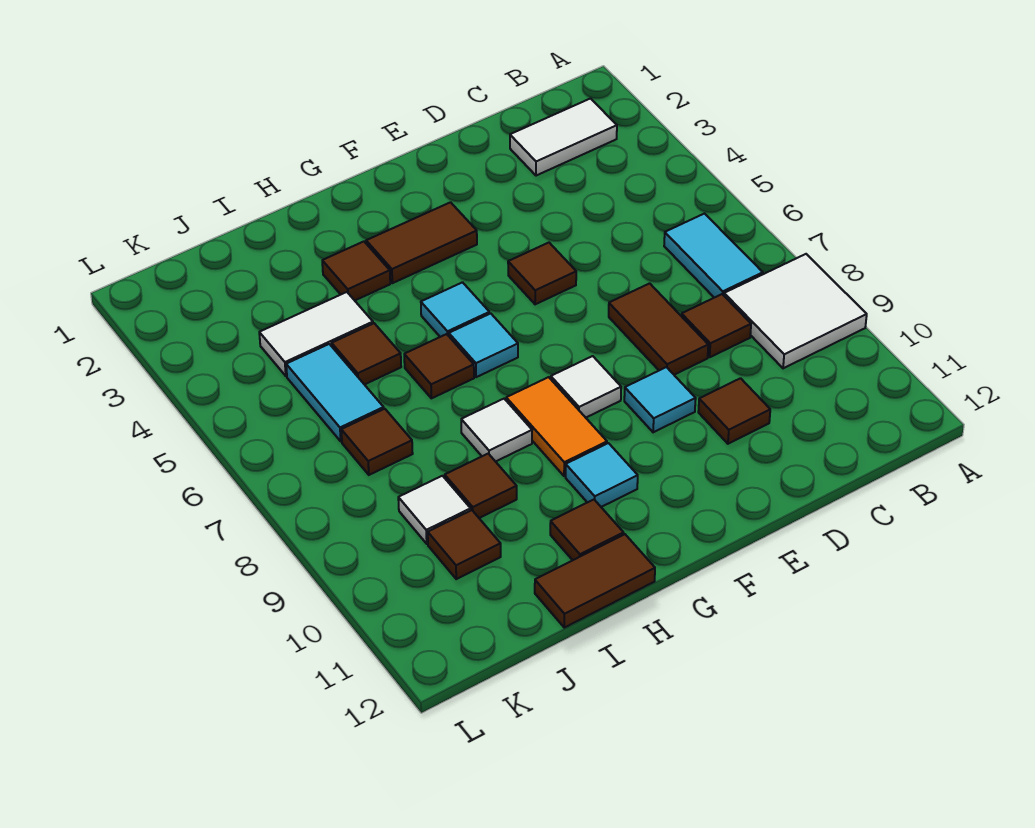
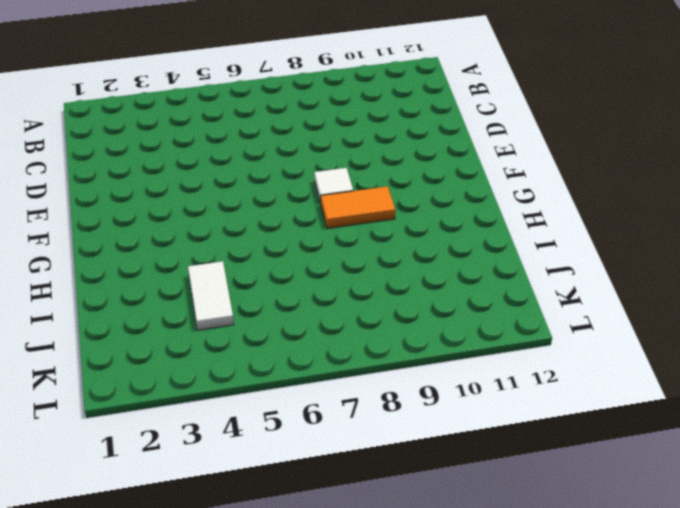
none -> white 2x2 tile [724,254,867,368]
none -> white 1x2 tile [510,99,617,176]
none -> cyan 1x2 tile [664,214,763,298]

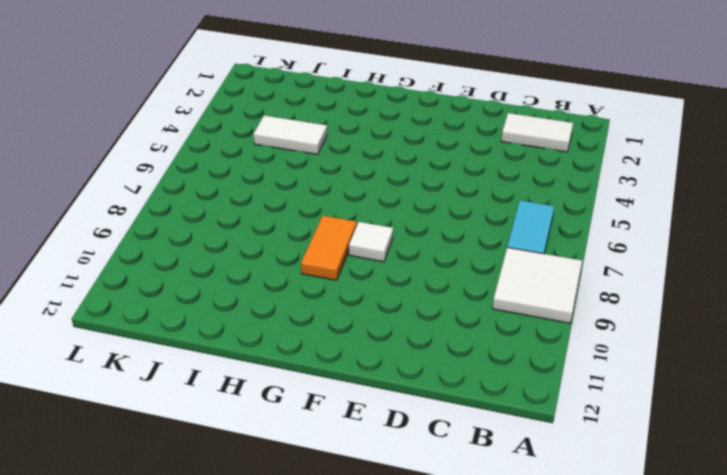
none -> brown 1x1 tile [681,294,751,357]
none -> brown 1x2 tile [609,283,708,375]
none -> brown 1x1 tile [698,378,770,444]

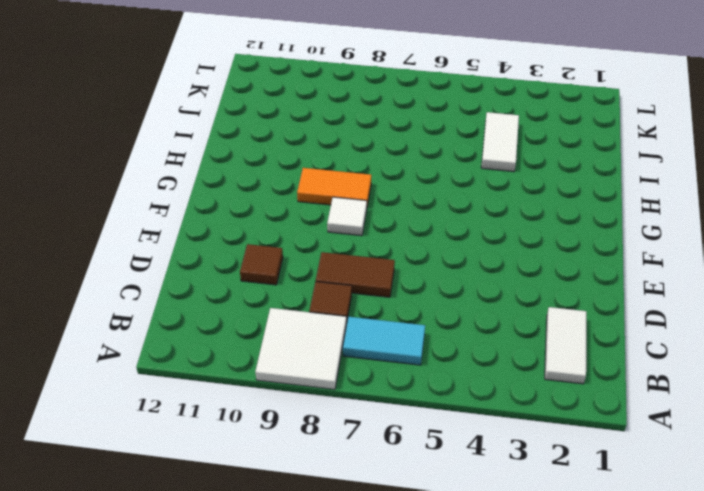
none -> brown 1x1 tile [508,243,576,304]
none -> cyan 1x1 tile [624,367,696,432]
none -> brown 1x2 tile [366,202,477,283]

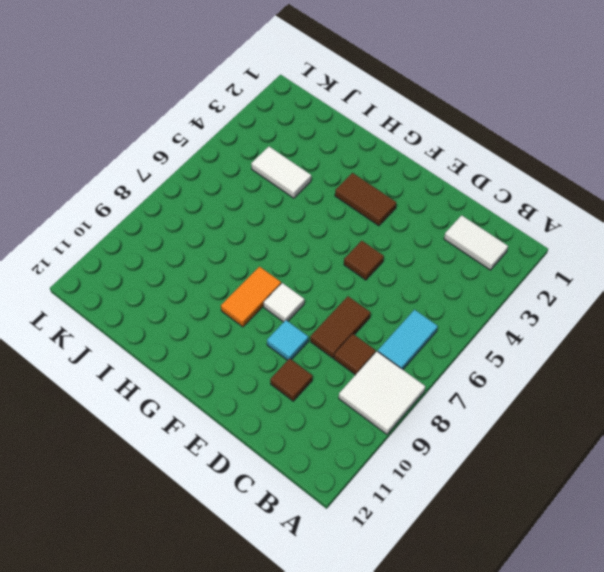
none -> cyan 1x1 tile [421,282,489,337]
none -> cyan 1x1 tile [449,313,518,377]
none -> cyan 1x1 tile [566,443,638,507]

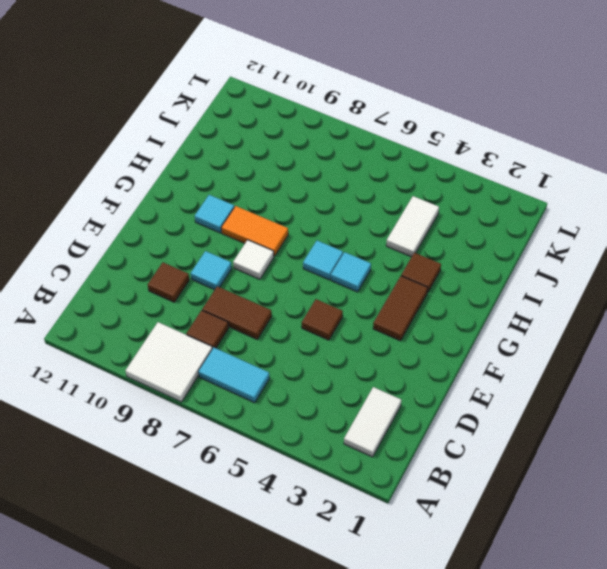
none -> brown 1x1 tile [404,334,474,398]
none -> white 1x1 tile [461,399,532,462]
none -> brown 1x1 tile [550,500,624,560]

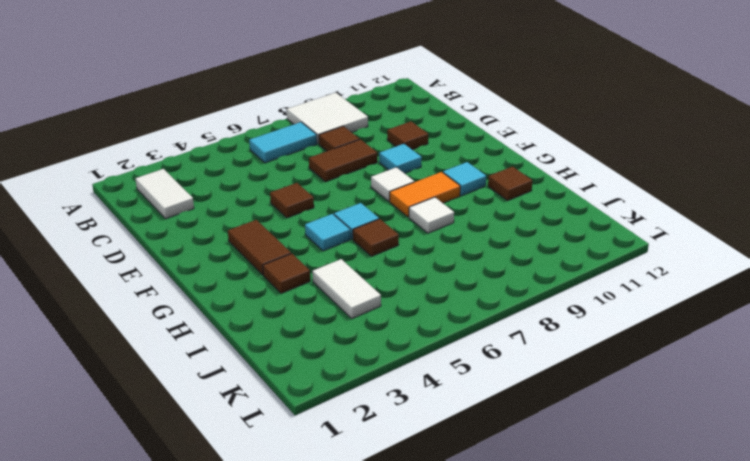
none -> brown 1x2 tile [535,534,655,628]
none -> brown 1x1 tile [332,323,401,385]
none -> brown 1x1 tile [445,454,517,518]

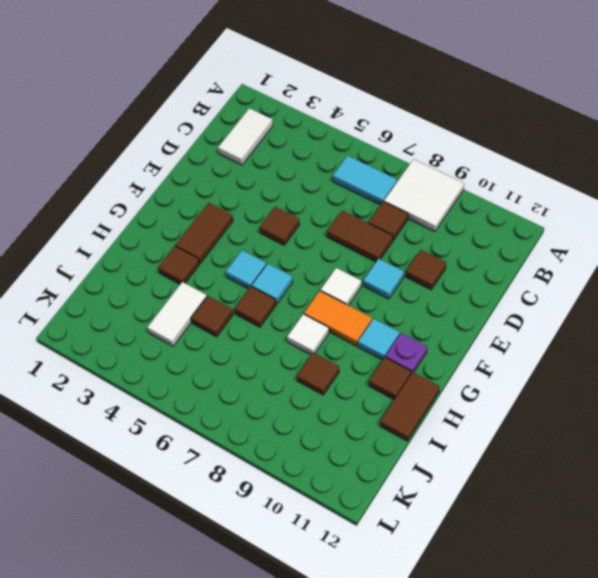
purple 1x1 plate [386,333,427,373] -> none
none -> cyan 1x2 tile [286,344,384,441]
none -> brown 1x1 tile [341,409,413,475]
none -> white 1x1 tile [398,476,471,544]

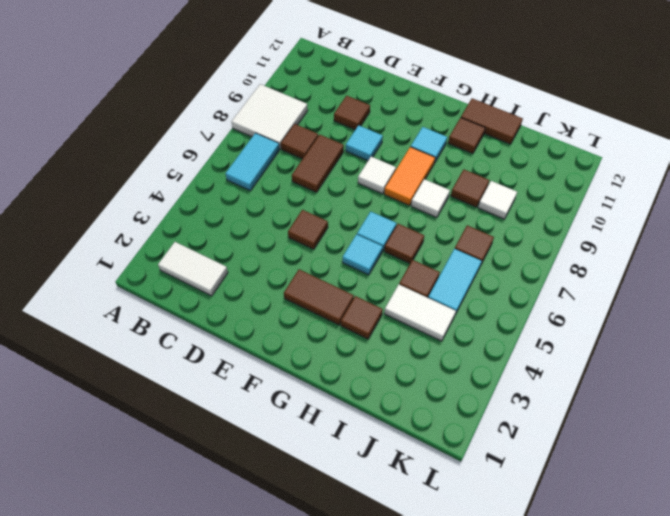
none -> brown 1x1 tile [428,510,501,579]

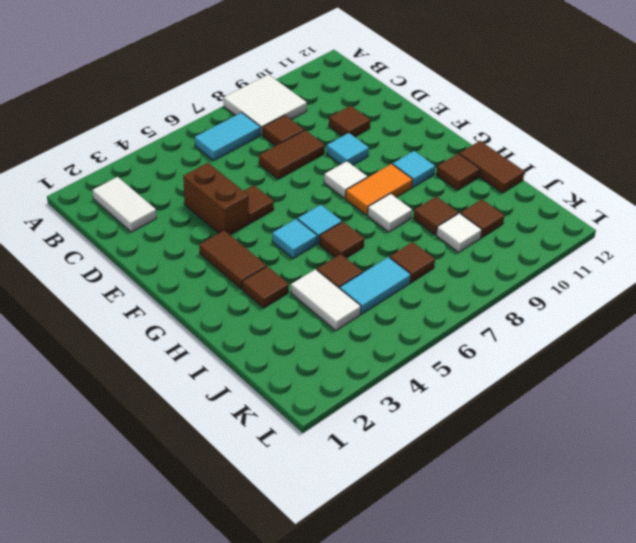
brown 1x2 brick [183,163,249,235] -> none

